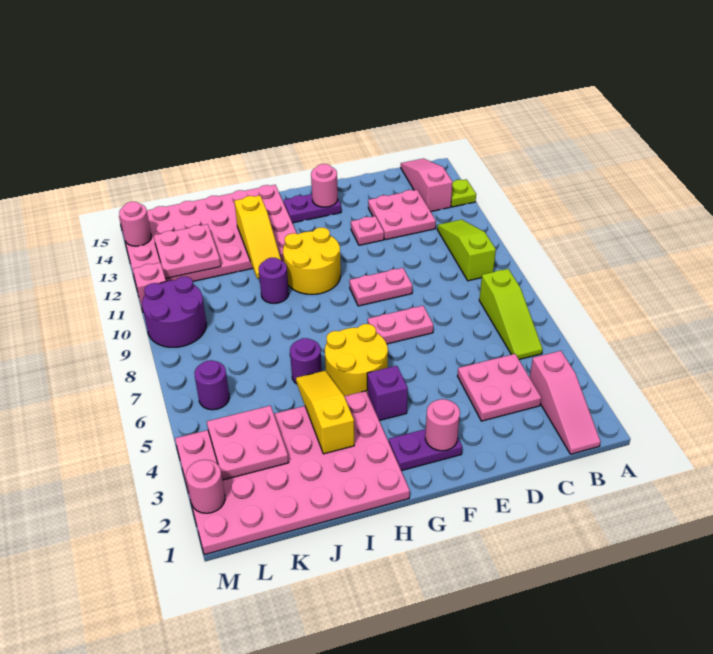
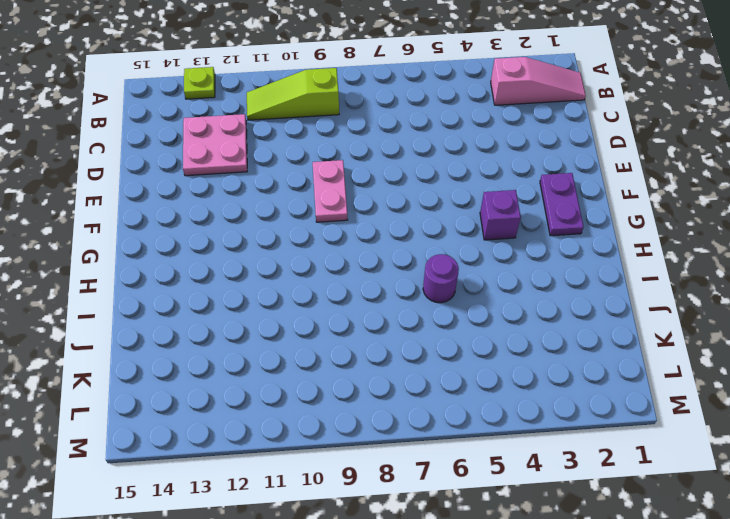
none -> lime 1x3 slope [479,269,543,359]
none -> pink 1x3 slope [401,159,453,212]
none -> pink 2x2 plate [457,354,541,421]
none -> pink 1x2 plate [368,306,433,344]

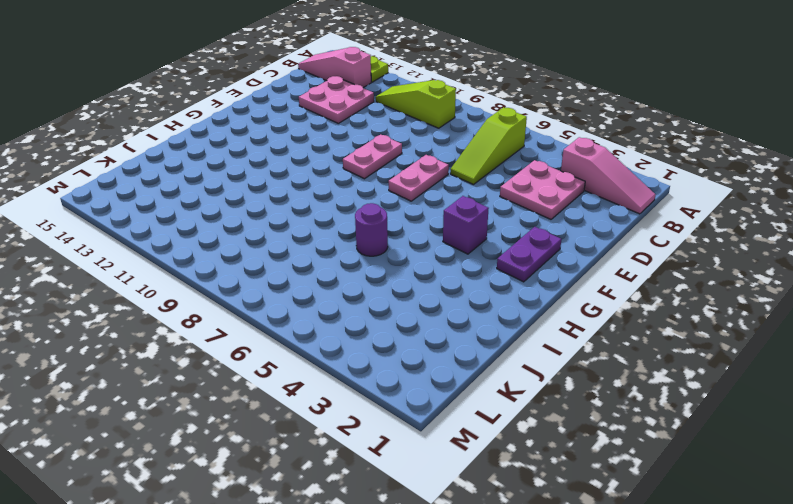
lime 1x3 slope [450,107,527,185] -> lime 1x3 slope turned to [479,269,543,359]
none -> pink 1x1 plate [351,216,384,245]
none -> purple 1x2 plate [284,194,341,223]
none -> yellow 2x2 round brick [325,324,388,396]
none -> yellow 2x2 round brick [283,228,341,294]

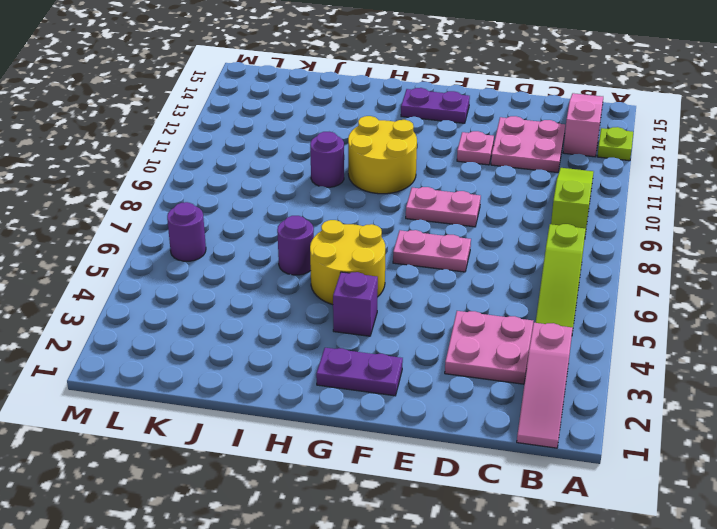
none -> pink 4x6 plate [175,391,410,555]
none -> pink 4x6 plate [119,185,297,283]
none -> purple 2x2 round brick [142,277,206,347]
none -> pink 1x1 brick [133,263,166,311]

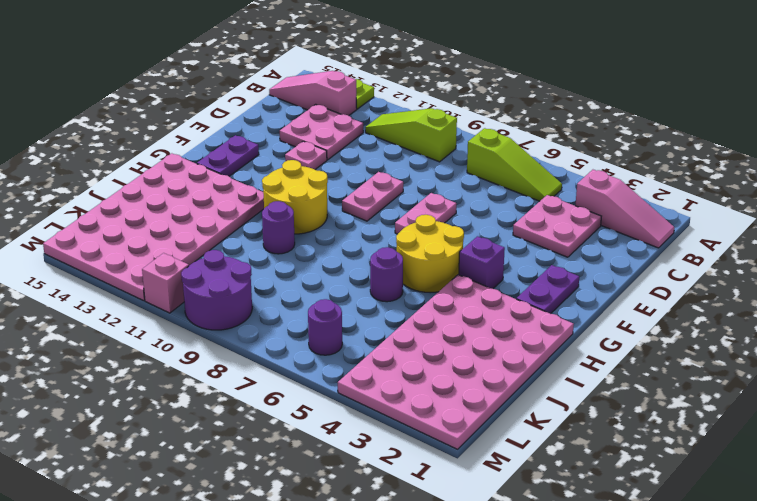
none -> pink 1x1 round brick [425,399,460,451]
none -> pink 1x1 round brick [311,164,338,207]
none -> yellow 1x3 slope [296,371,354,454]
none -> yellow 1x3 slope [234,196,281,278]

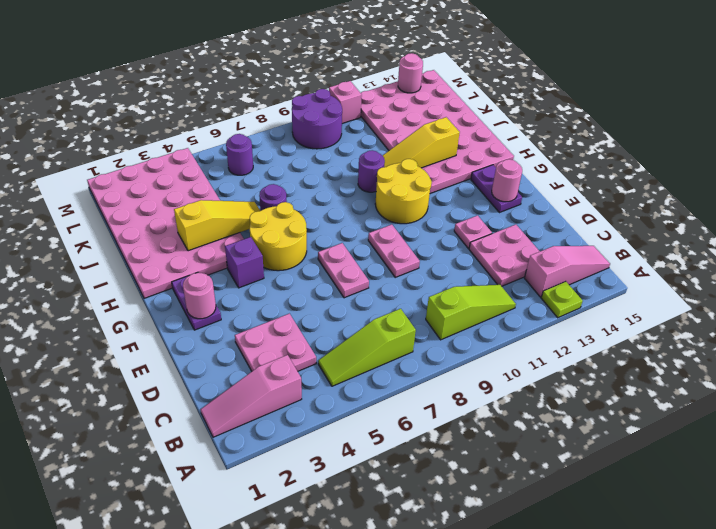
none -> pink 2x2 plate [207,406,289,480]
none -> pink 2x2 plate [154,224,221,279]
none -> pink 1x1 round brick [186,460,225,513]

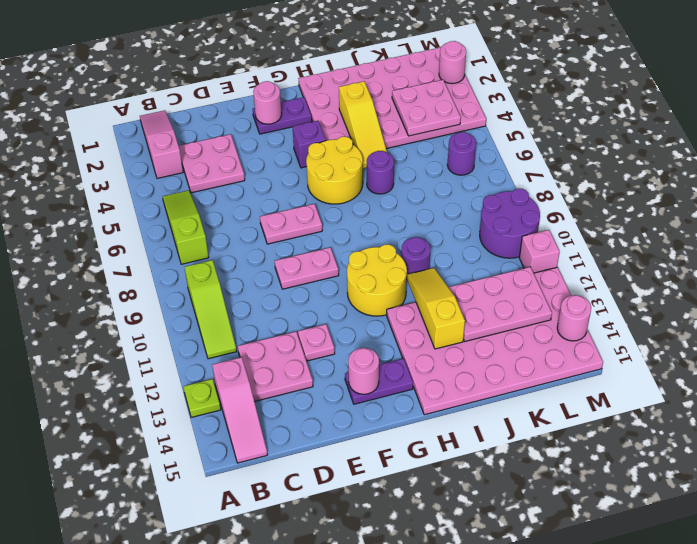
pink 2x3 plate [448,267,552,341] -> pink 2x2 plate [154,224,221,279]

